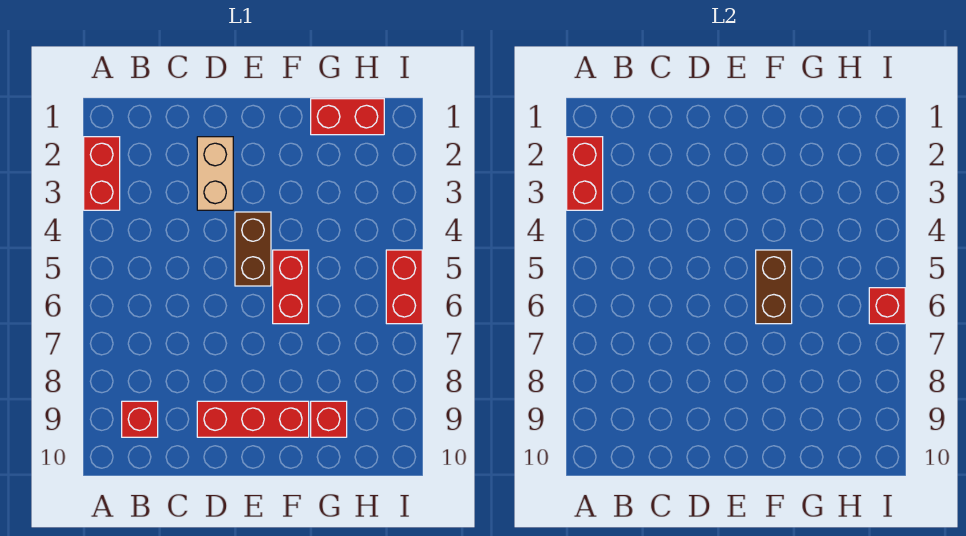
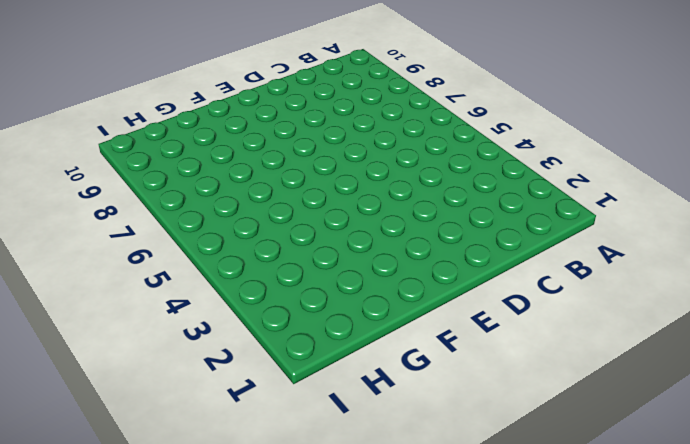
none -> red 1x2 brick [84,137,120,210]
none -> red 1x1 brick [122,401,158,437]
none -> tan 1x2 brick [197,137,233,210]

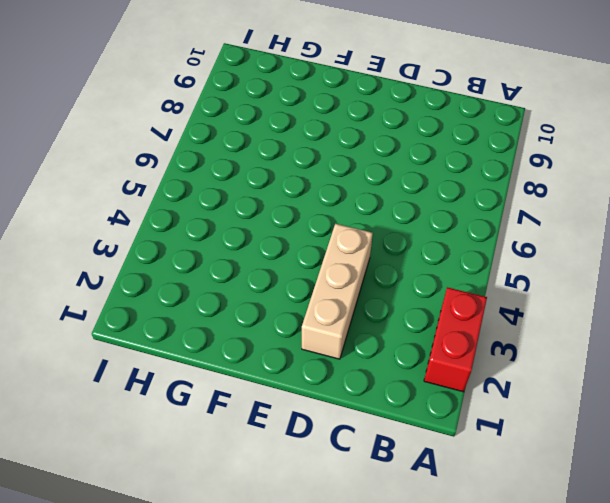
tan 1x3 brick [302,224,373,359] -> tan 1x2 brick [197,137,233,210]
none -> red 1x1 brick [122,401,158,437]
none -> red 1x3 brick [197,401,309,437]
none -> brown 1x2 brick [235,212,271,286]

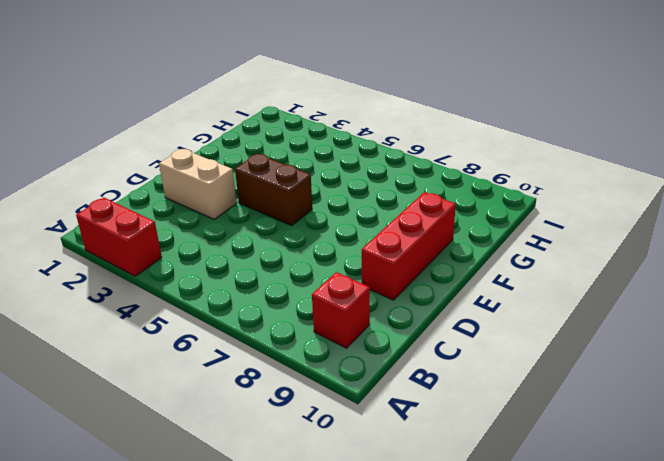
none -> red 1x2 brick [273,250,309,324]
none -> red 1x2 brick [311,99,384,135]
none -> red 1x1 brick [311,401,347,437]

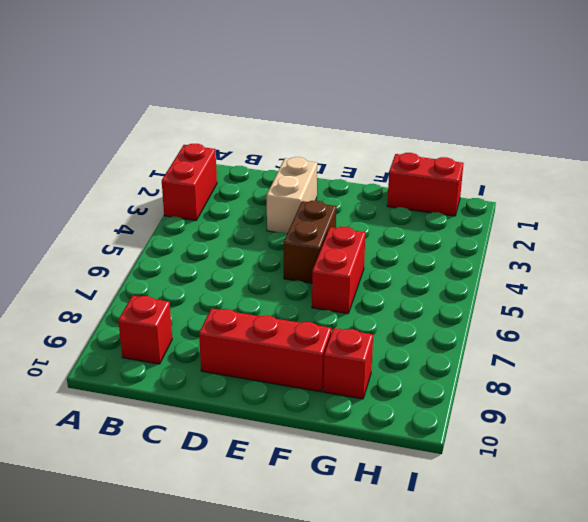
none -> red 1x2 brick [386,250,422,324]
none -> red 1x2 brick [567,137,603,210]
none -> brown 1x2 brick [756,250,792,324]

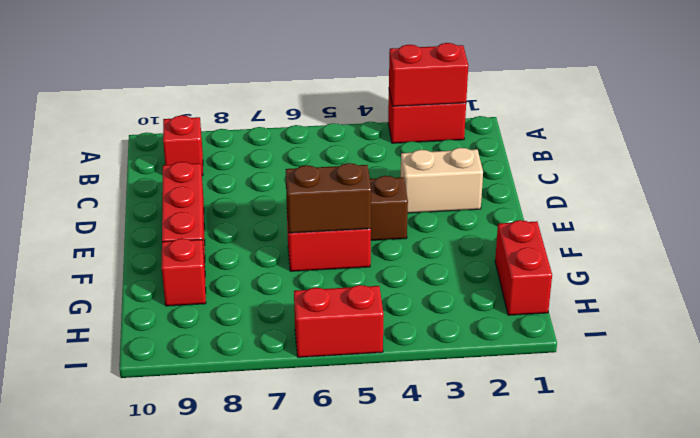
none -> red 1x1 brick [869,288,905,324]

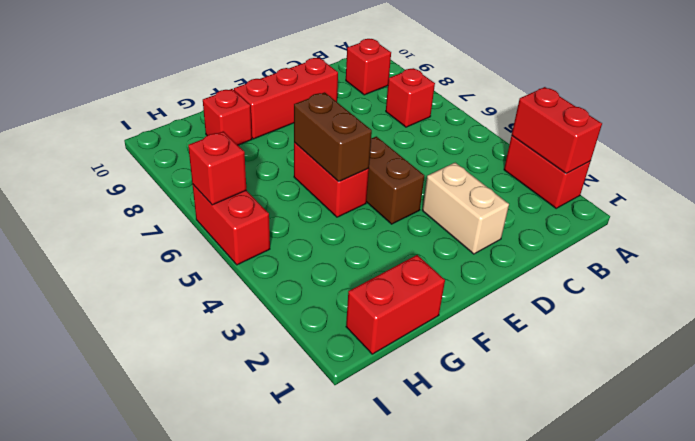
red 1x1 brick [386,68,435,127] -> none

